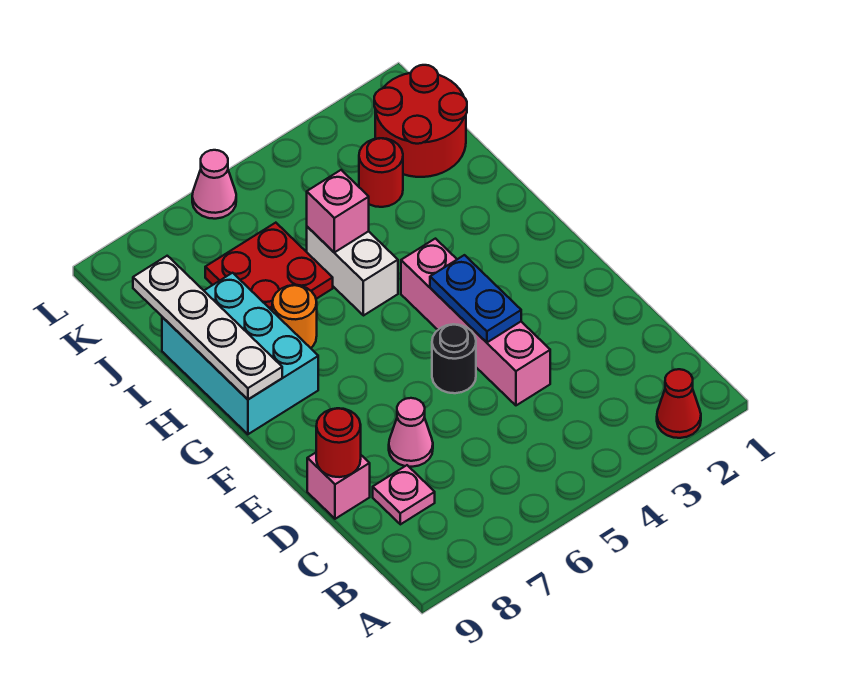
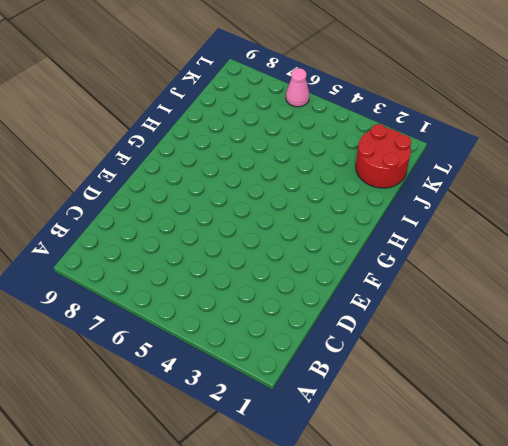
none -> red 1x1 cone [657,369,701,438]
none -> pink 1x1 plate [373,465,435,524]
none -> pink 1x4 brick [401,239,550,405]

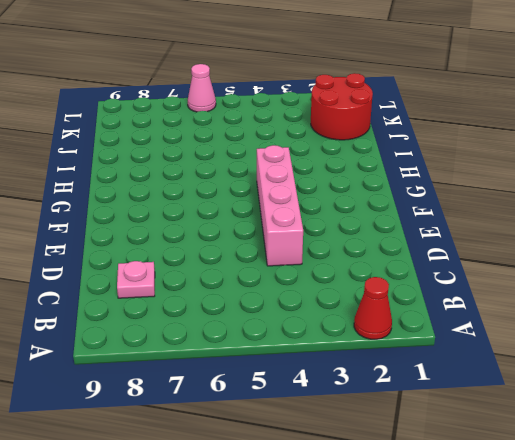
none -> pink 1x1 cone [389,398,433,467]
none -> pink 1x1 brick [307,453,370,519]
none -> black 1x1 round brick [432,324,476,393]

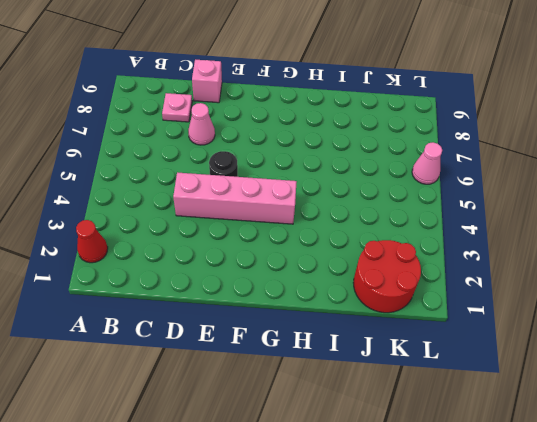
none -> cyan 2x3 brick [162,273,318,434]
none -> white 1x2 brick [307,227,398,316]
none -> orange 1x1 round brick [272,285,317,348]

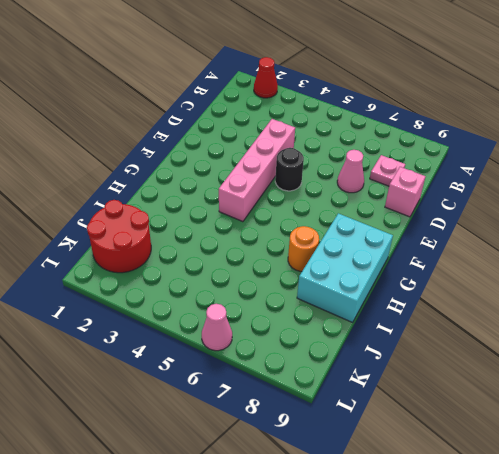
none -> white 1x2 brick [307,227,398,316]
none -> red 2x2 plate [205,223,333,310]
none -> red 1x1 round brick [359,138,403,207]

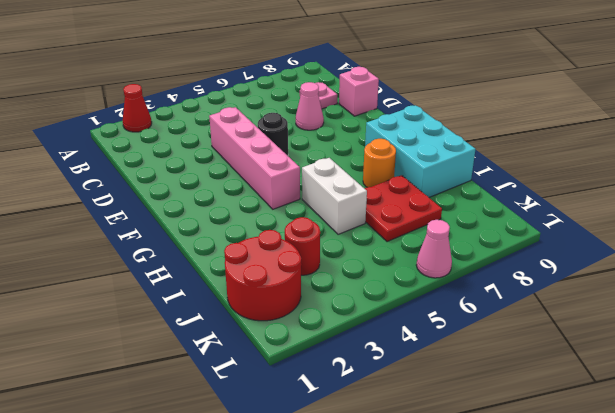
none -> red 1x1 round brick [316,408,361,477]
none -> blue 1x2 plate [430,255,521,342]
none -> white 1x4 plate [133,256,282,399]

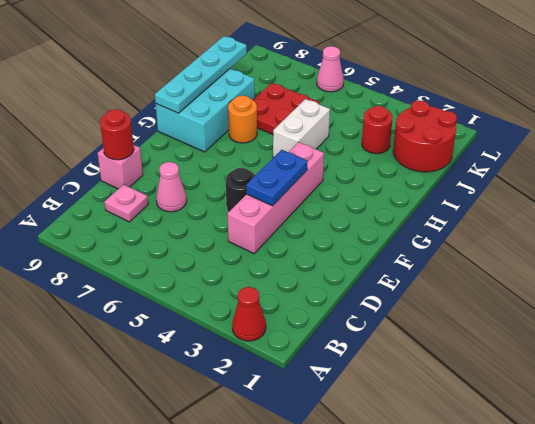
cyan 1x4 plate [155,36,247,113] -> white 1x4 plate [133,256,282,399]
none -> pink 1x1 brick [307,170,369,252]

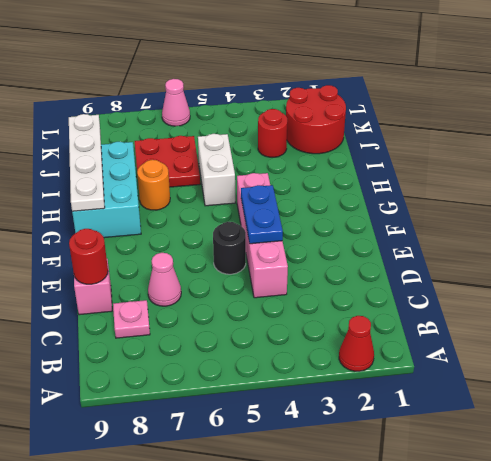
none -> pink 1x1 brick [307,170,369,252]

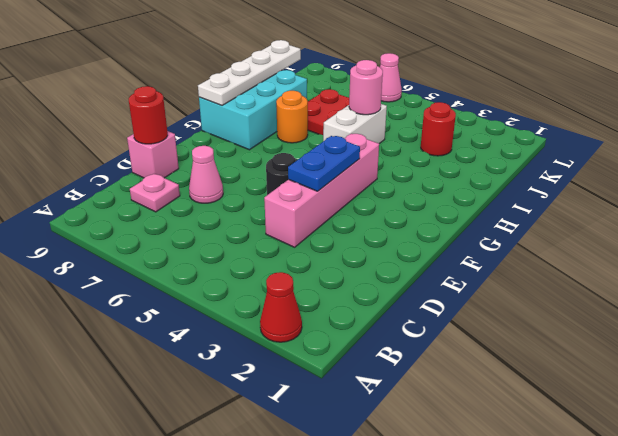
pink 1x1 round brick [349,60,383,115] -> pink 1x1 brick [307,170,369,252]
none -> red 2x2 round brick [374,65,467,177]

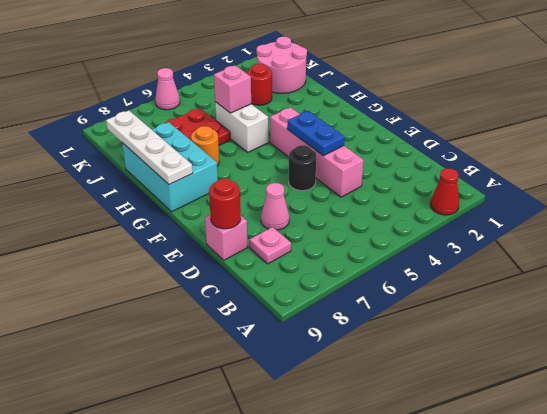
pink 2x2 round brick [256,37,307,93] -> red 2x2 round brick [374,65,467,177]

